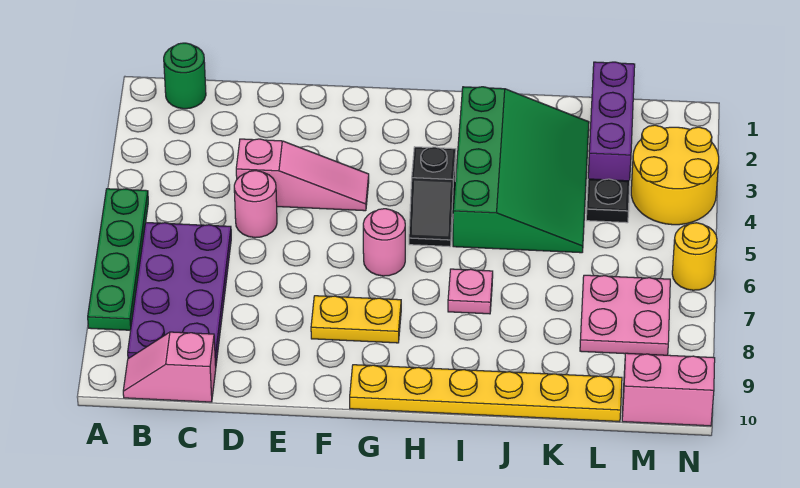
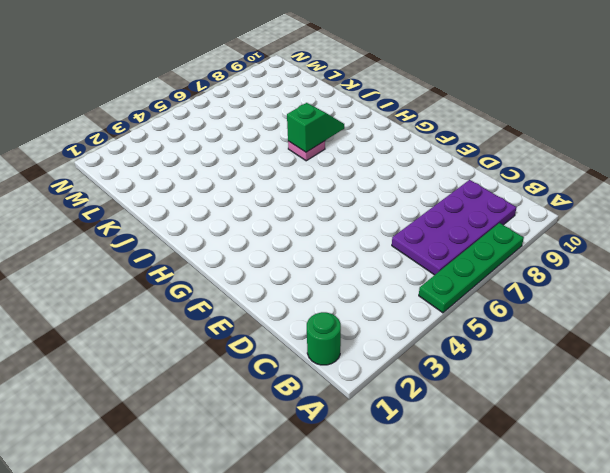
green 1x2 slope [287,103,344,152] -> none
none -> pink 1x2 slope [123,332,216,402]
none -> pink 1x3 slope [236,139,369,211]
none -> pink 1x1 round brick [234,171,277,238]

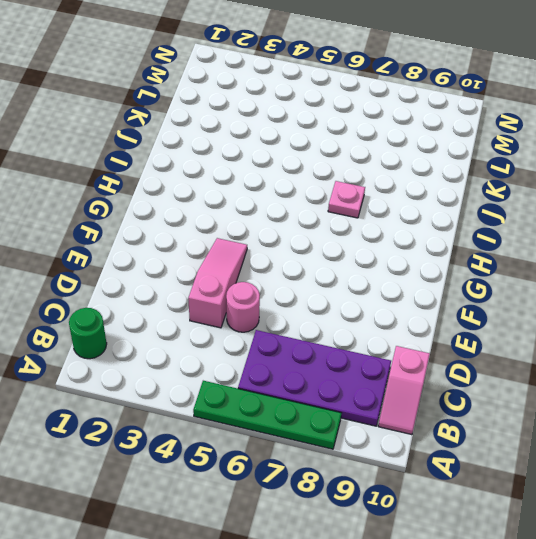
none -> yellow 1x2 plate [311,296,401,343]
none -> pink 1x1 round brick [363,209,405,276]
none -> yellow 1x6 plate [350,365,622,422]

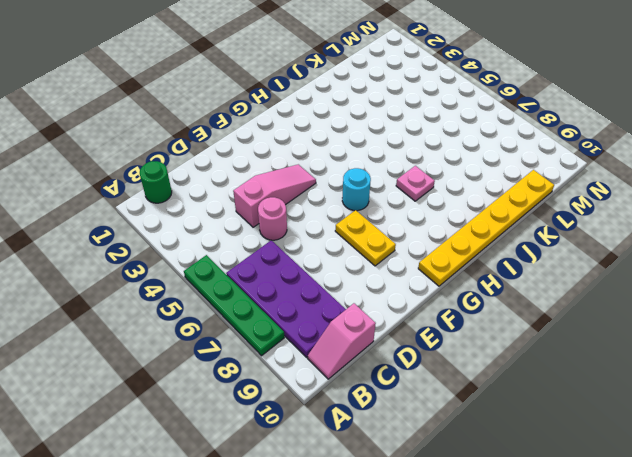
yellow 1x2 plate [335,210,396,266] -> yellow 1x2 plate turned to [311,296,401,343]
cyan 1x1 round brick [342,168,371,211] -> pink 1x1 round brick [363,209,405,276]
none -> black 1x2 slope [409,147,456,247]
none -> green 3x4 slope [453,87,589,253]
none -> purple 1x3 brick [588,62,635,181]

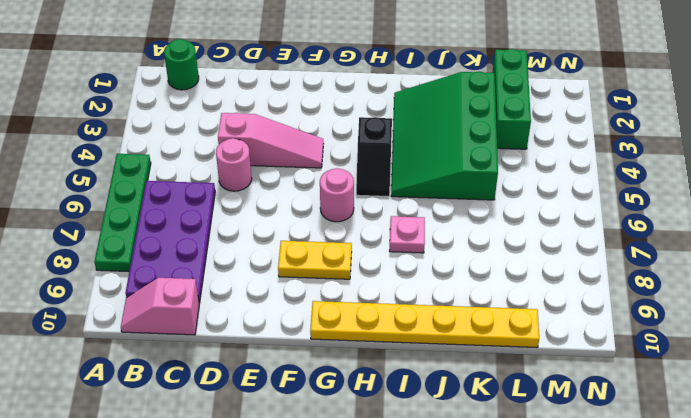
green 3x4 slope [391,71,498,200] -> green 3x4 slope turned to [453,87,589,253]
green 1x3 brick [492,49,531,149] -> purple 1x3 brick [588,62,635,181]
none -> black 1x1 plate [586,179,630,223]
none -> pink 2x2 plate [580,275,670,355]
none -> yellow 2x2 round brick [631,125,719,225]

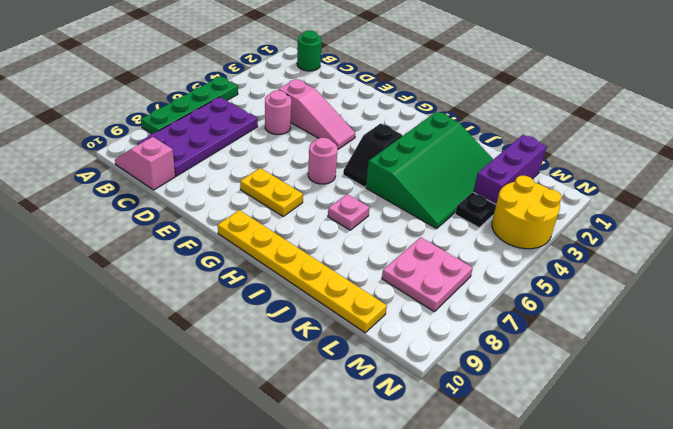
none -> pink 1x2 brick [622,353,715,426]
none -> yellow 1x1 round brick [672,223,717,290]

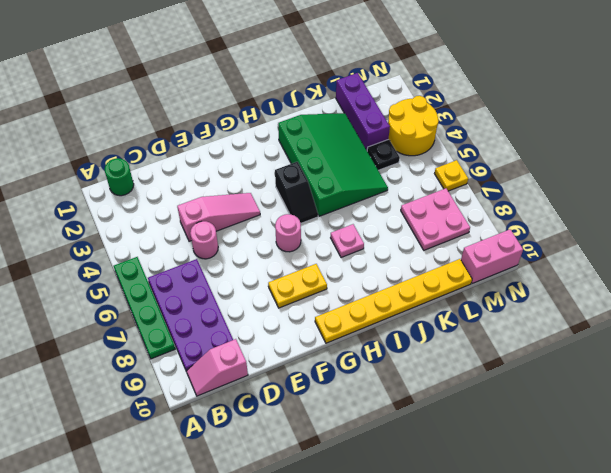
yellow 1x1 plate [435,160,468,191] -> yellow 1x1 round brick [672,223,717,290]

